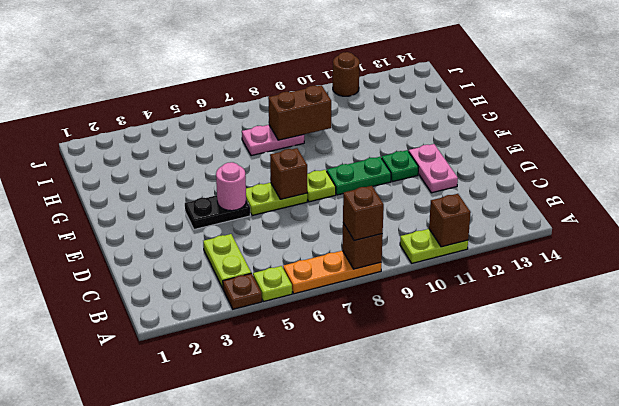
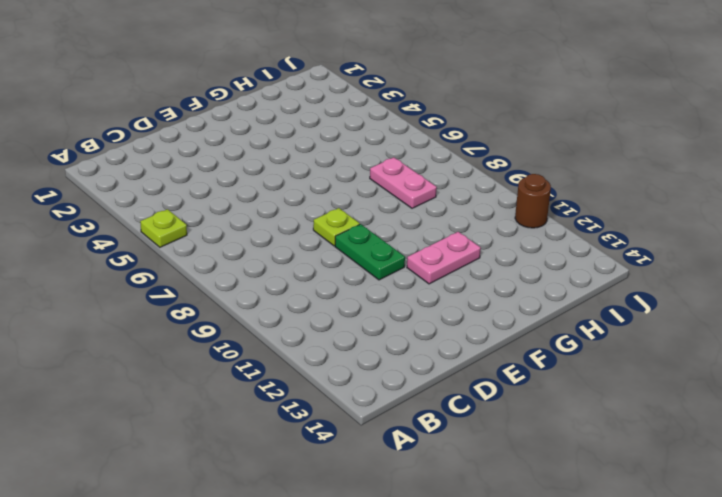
pink 1x2 plate [407,232,481,284] -> pink 1x2 plate moved to [409,144,458,193]
none -> brown 1x1 plate [223,273,262,309]
none -> orange 1x3 plate [283,251,382,294]
none -> lime 1x2 plate [400,229,468,263]

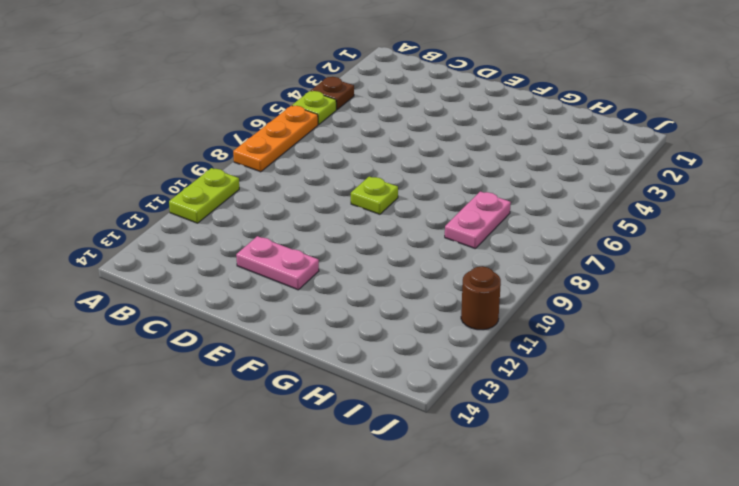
none -> lime 1x2 plate [203,234,251,288]
none -> black 1x2 plate [185,195,250,230]
none -> lime 1x2 plate [246,183,307,216]

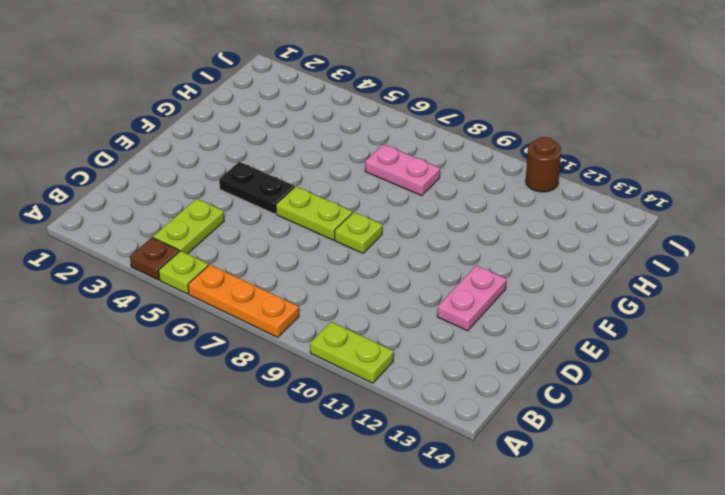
none -> green 1x2 plate [327,157,391,195]
none -> green 1x1 plate [382,150,418,182]
none -> brown 1x1 brick [342,223,383,269]

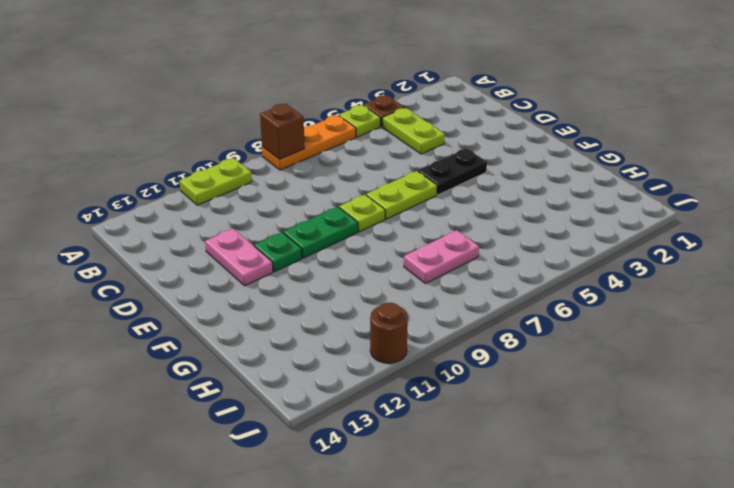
none -> brown 1x1 brick [429,194,471,247]
none -> pink 1x1 round brick [216,162,246,211]
none -> brown 1x1 brick [270,148,308,199]

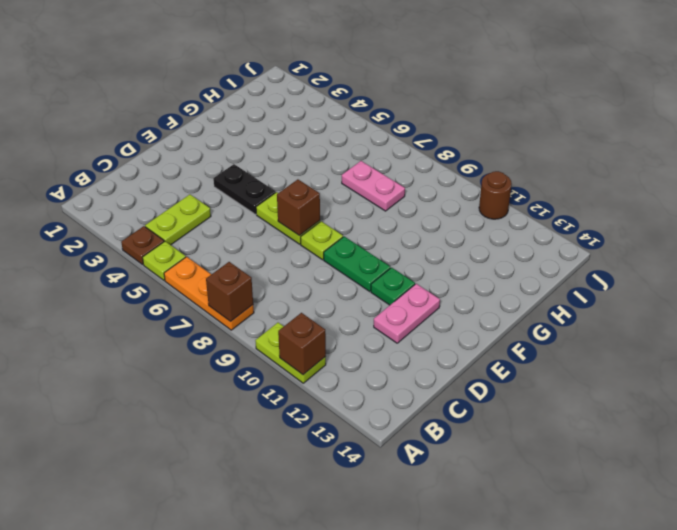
none -> pink 1x1 round brick [216,162,246,211]
none -> brown 1x2 brick [268,85,331,140]
none -> brown 1x1 brick [343,186,384,241]

